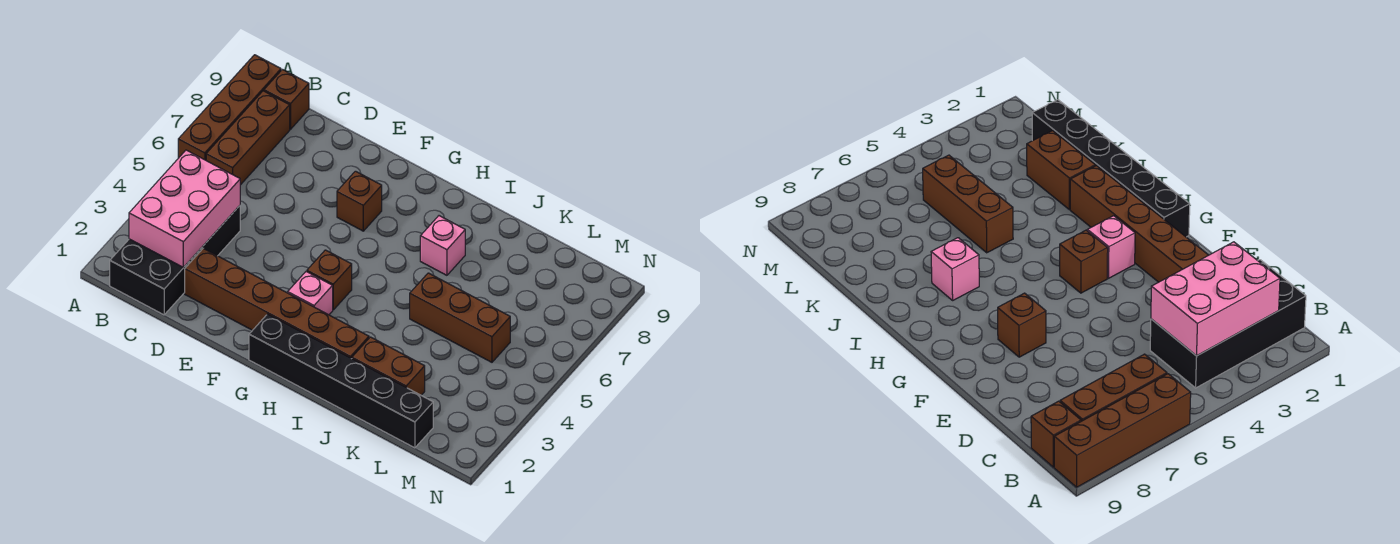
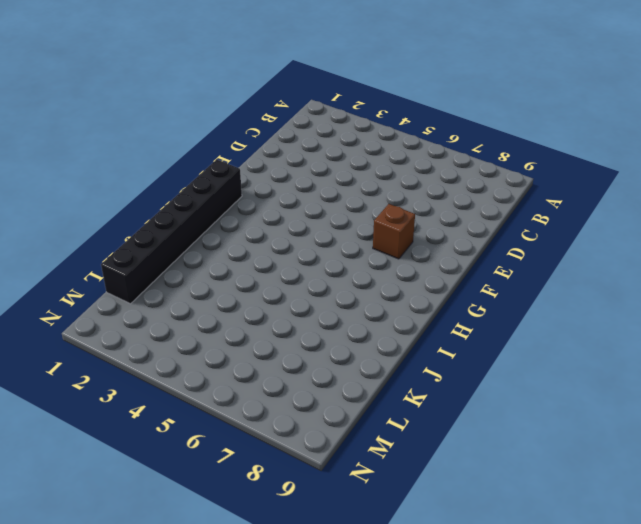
none -> brown 1x4 brick [178,55,281,160]
none -> black 2x4 brick [110,206,240,315]
none -> brown 1x3 brick [206,91,290,185]

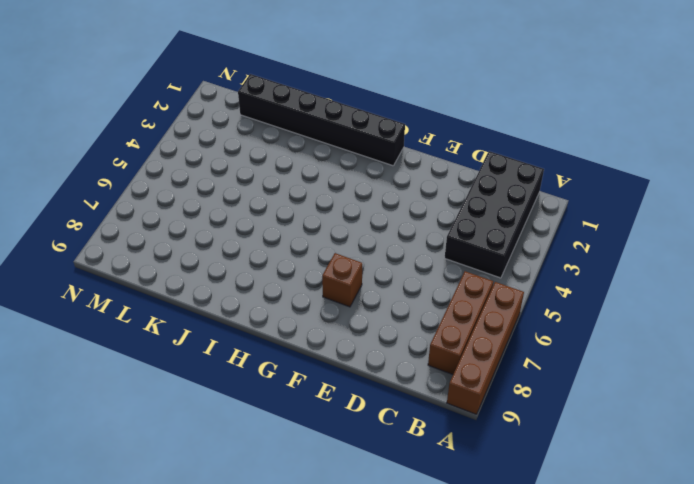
none -> brown 1x1 brick [264,70,309,129]
none -> brown 1x6 brick [185,248,369,359]
none -> pink 1x1 brick [288,272,333,315]

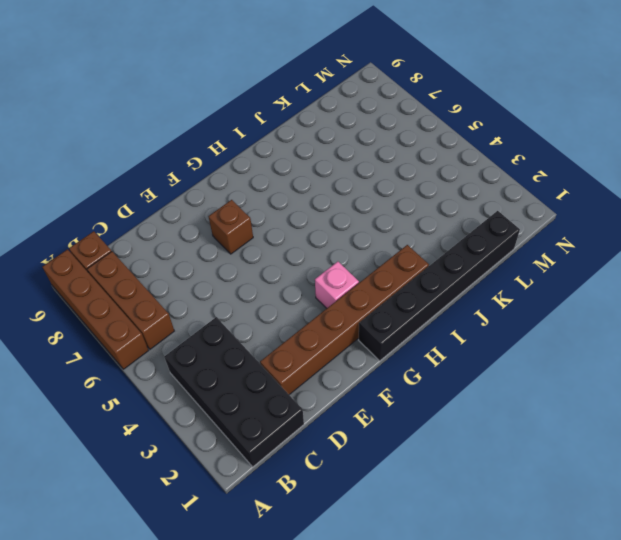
none -> brown 1x1 brick [307,250,352,310]
none -> pink 1x1 brick [420,216,465,275]
none -> brown 1x2 brick [352,337,425,395]

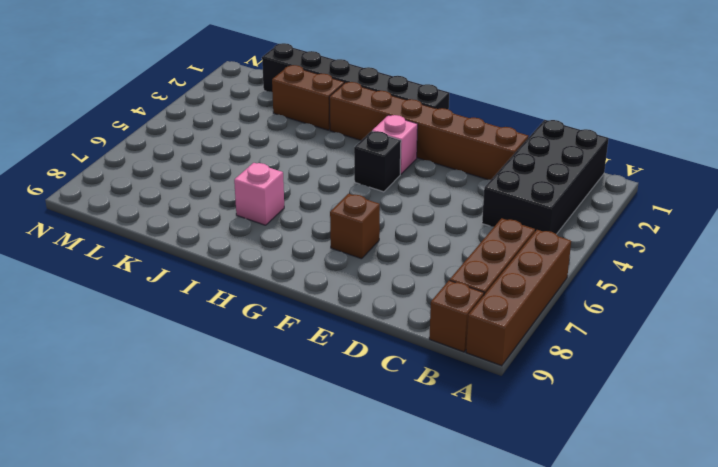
black 1x1 brick [354,131,401,192] -> brown 1x1 brick [307,250,352,310]
none -> brown 1x3 brick [410,273,510,362]
none -> pink 2x3 brick [129,150,240,268]

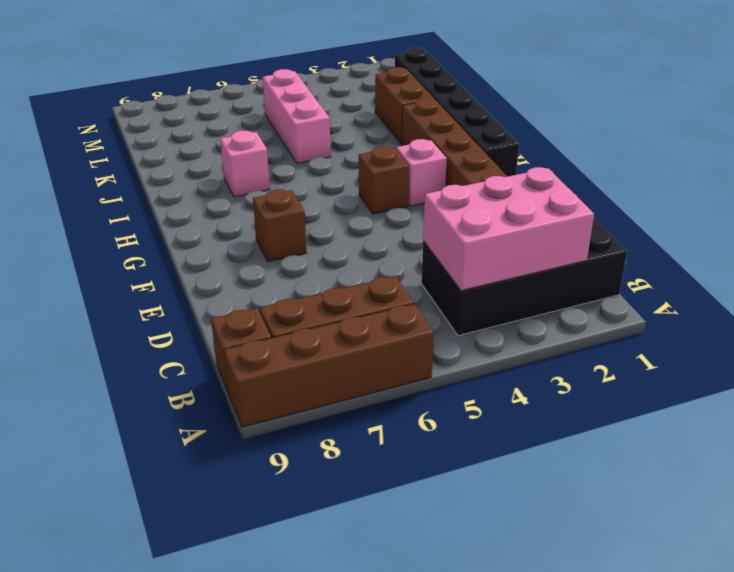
pink 1x3 brick [263,69,330,163] -> brown 1x3 brick [410,273,510,362]

